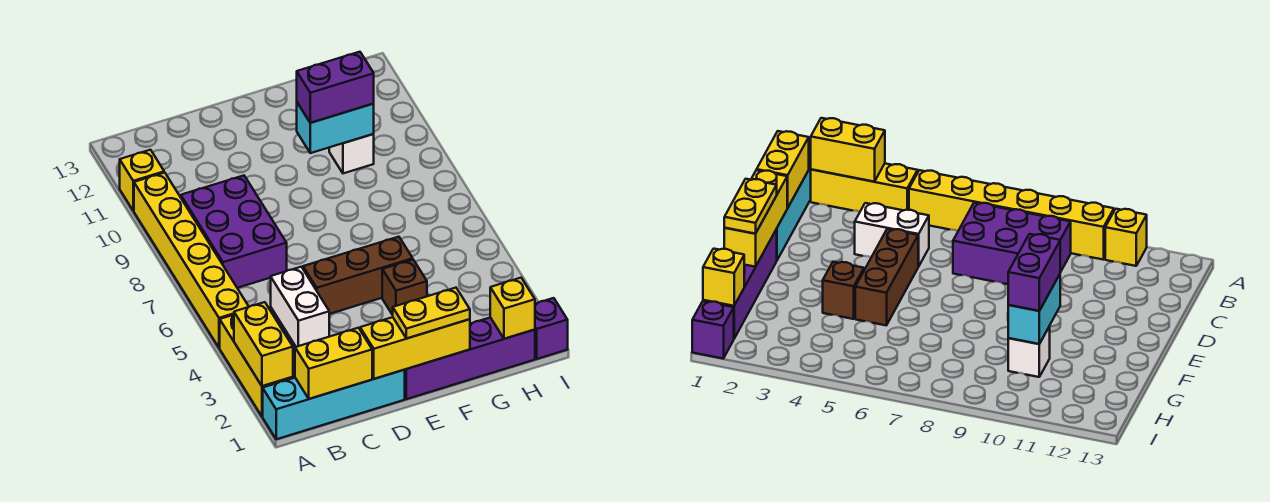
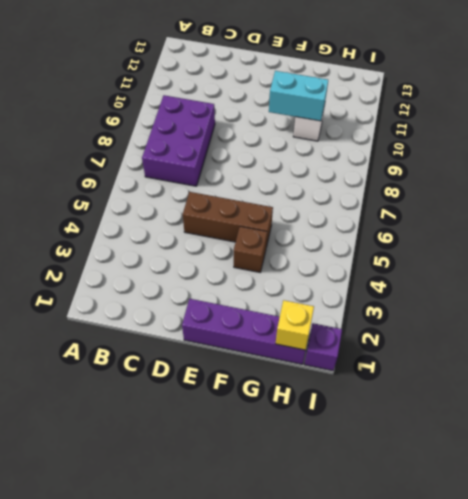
none -> cyan 1x4 brick [263,370,405,439]
none -> yellow 1x3 brick [220,315,293,416]
none -> yellow 1x6 brick [134,173,249,348]

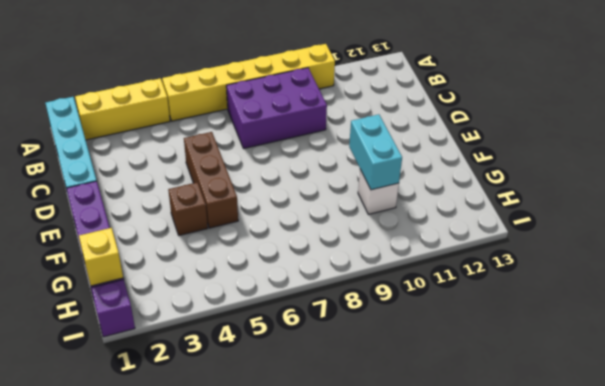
none -> yellow 1x1 brick [120,150,164,211]
none -> white 1x2 brick [271,267,329,347]
none -> yellow 1x2 brick [234,302,293,386]

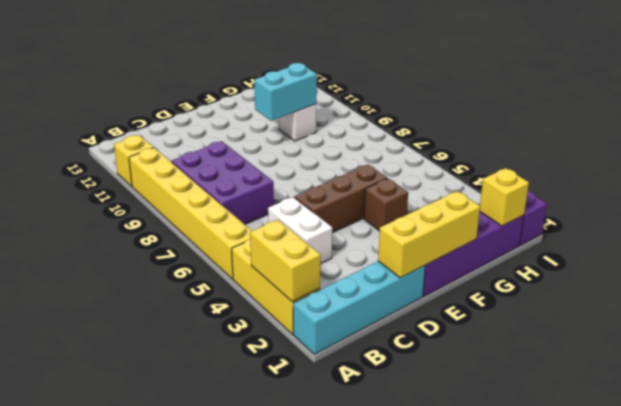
none -> yellow 1x2 brick [295,328,372,399]
none -> yellow 1x2 plate [393,288,470,338]
none -> purple 1x2 brick [297,52,374,123]

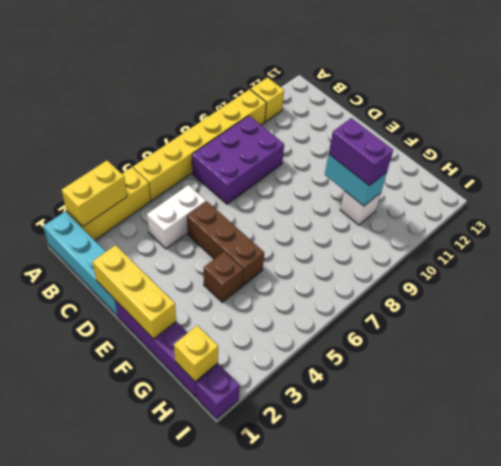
none -> yellow 1x2 brick [295,328,372,399]
none -> yellow 1x2 plate [393,288,470,338]

